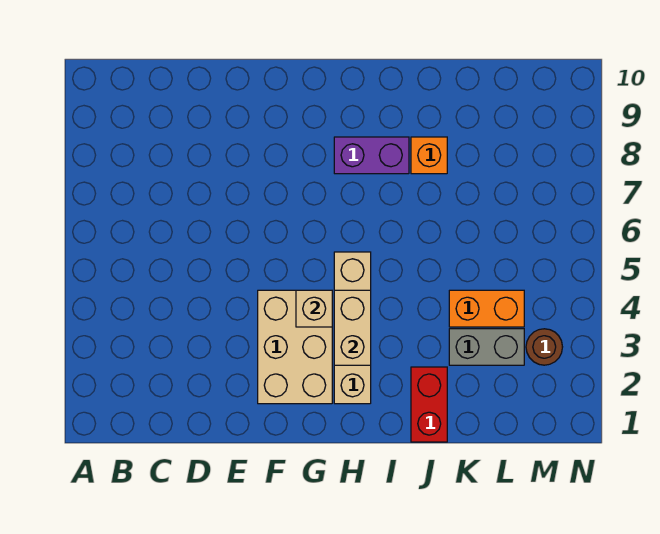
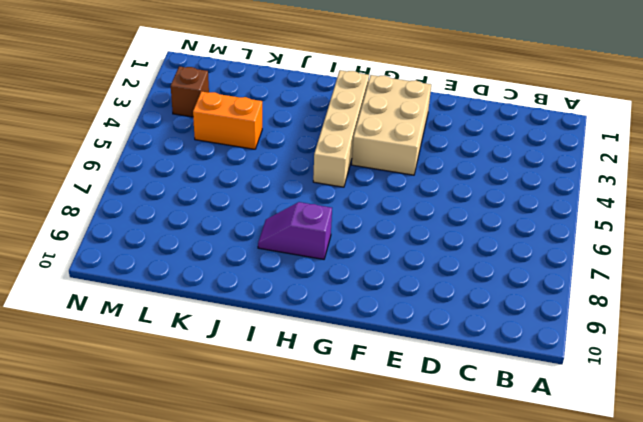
purple 1x2 slope [258,202,332,259] -> purple 1x2 brick [334,137,409,174]
brown 1x1 brick [171,66,209,117] -> brown 1x1 round brick [526,329,562,365]
none -> red 1x2 brick [411,367,447,442]
none -> orange 1x1 brick [411,137,447,174]

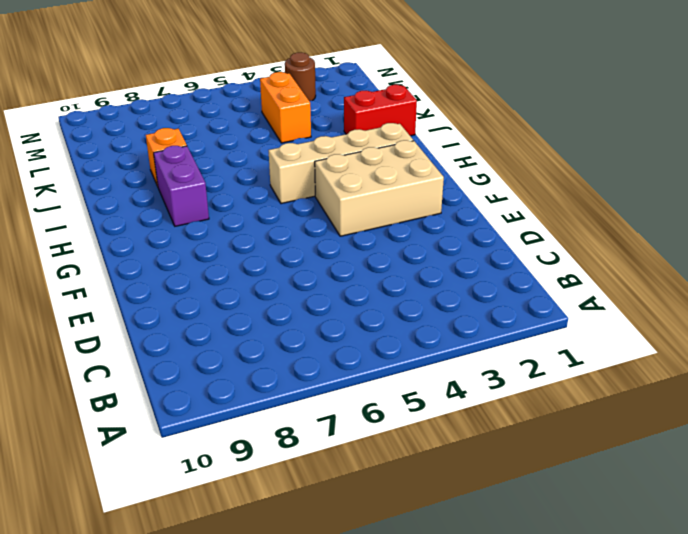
none -> grey 1x2 brick [449,329,524,365]
none -> tan 1x1 brick [296,290,332,327]

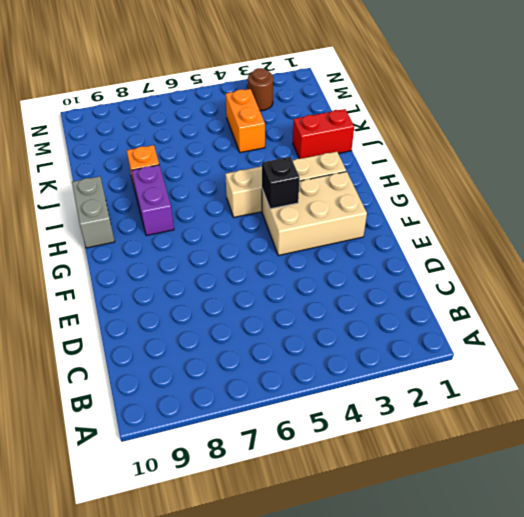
black 1x1 brick [262,157,300,209] -> tan 1x1 brick [296,290,332,327]
grey 1x2 brick [72,176,115,248] -> grey 1x2 brick moved to [449,329,524,365]
none -> tan 1x2 brick [334,290,371,365]

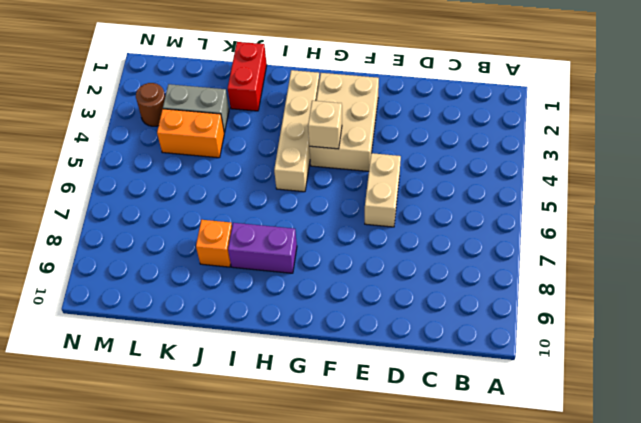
tan 1x2 brick [365,153,401,227] -> tan 1x2 brick moved to [334,290,371,365]

